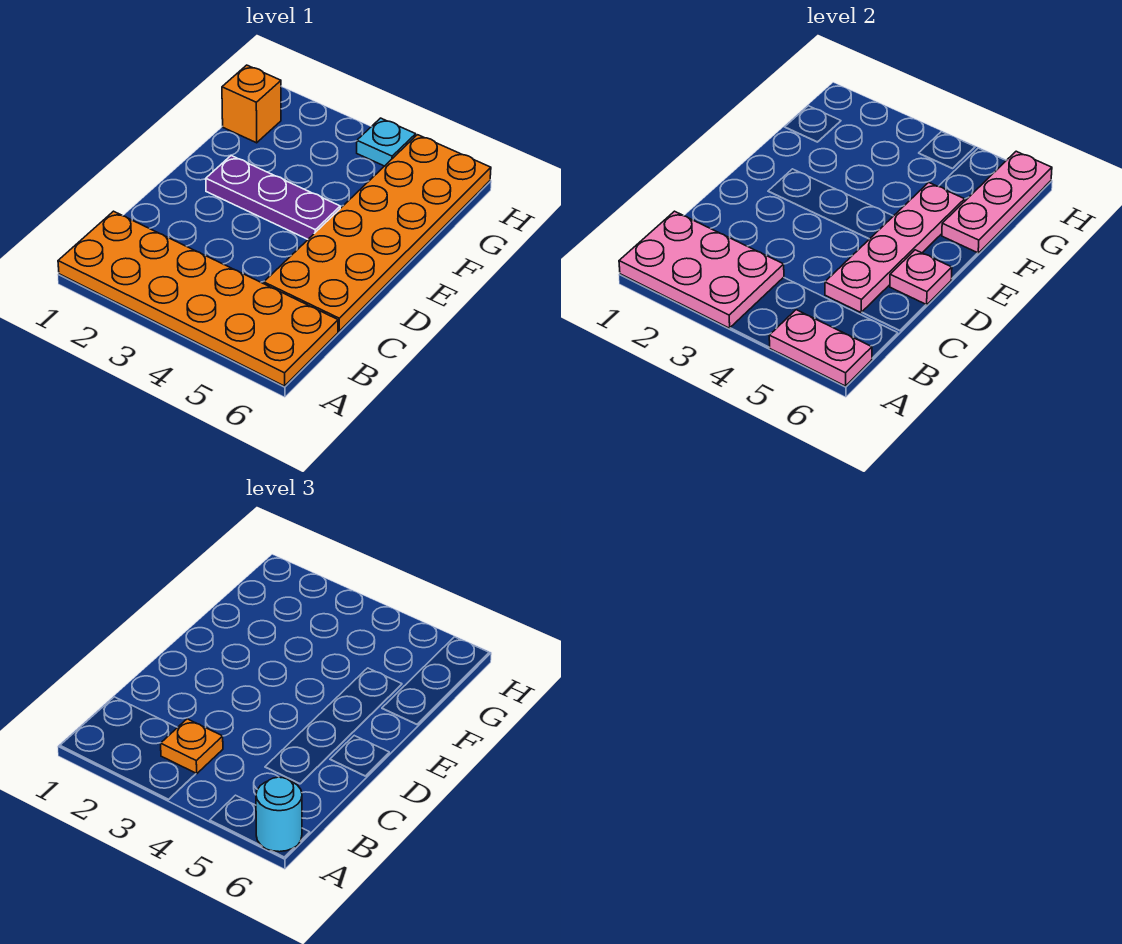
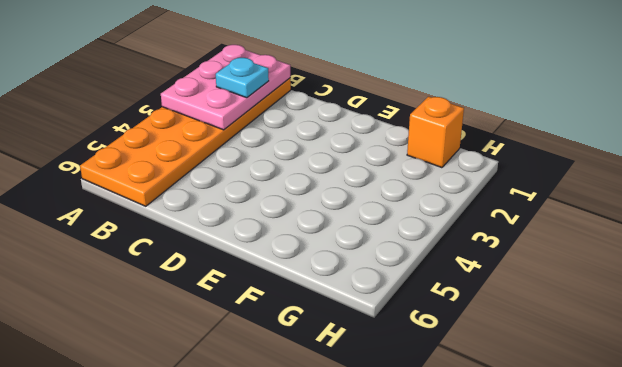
cyan 1x1 plate [216,58,269,98] -> cyan 1x1 plate moved to [357,118,416,166]
none -> orange 2x6 plate [264,135,491,331]
none -> purple 1x3 plate [206,155,340,239]
none -> pink 1x2 plate [769,310,872,386]

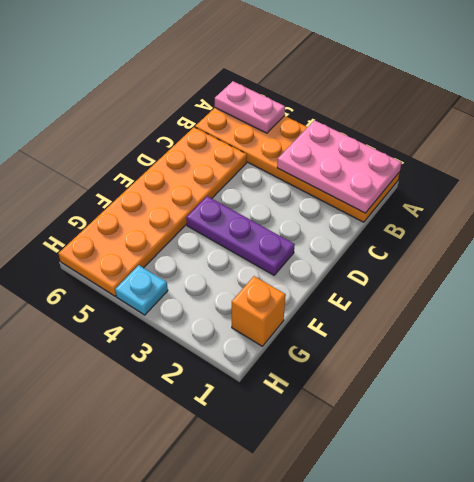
none -> pink 1x4 plate [825,182,965,312]
none -> pink 1x1 plate [890,250,952,305]
none -> pink 1x3 plate [942,151,1052,253]

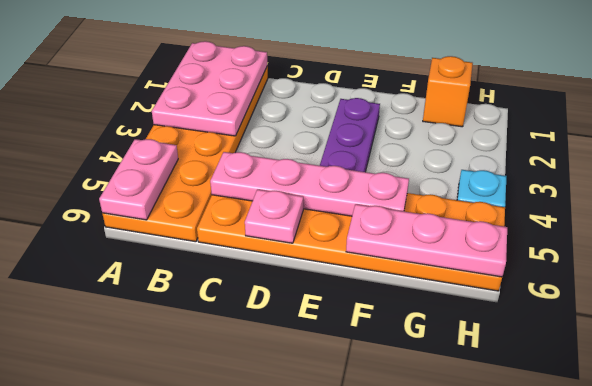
none -> cyan 1x1 round brick [256,777,302,852]
none -> orange 1x1 plate [161,719,223,774]

